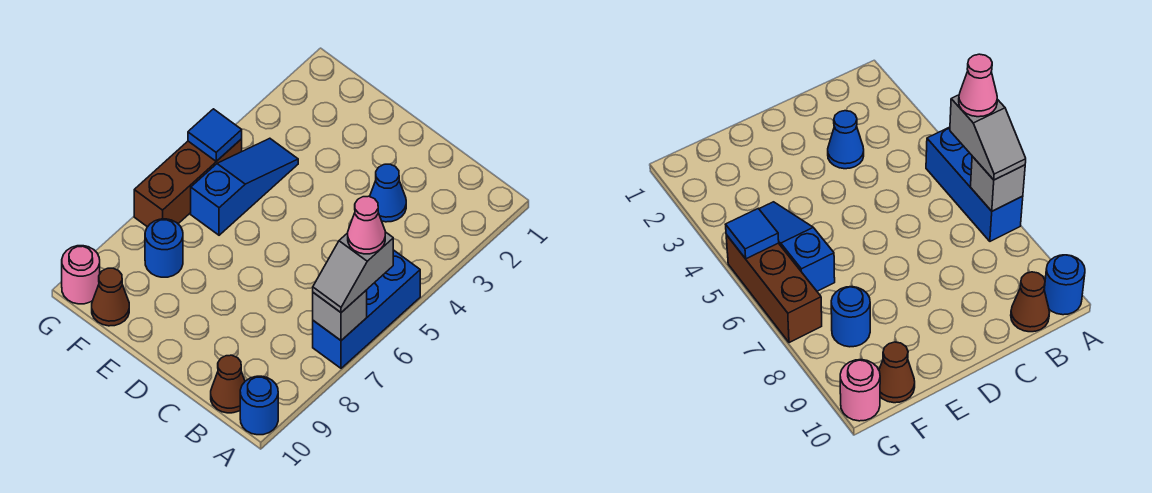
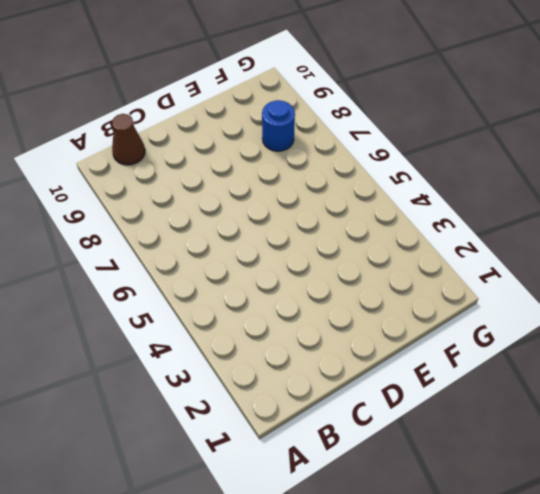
none -> blue 1x3 brick [313,250,420,368]
none -> blue 1x1 round brick [240,376,278,435]
none -> blue 1x1 cone [370,164,406,222]

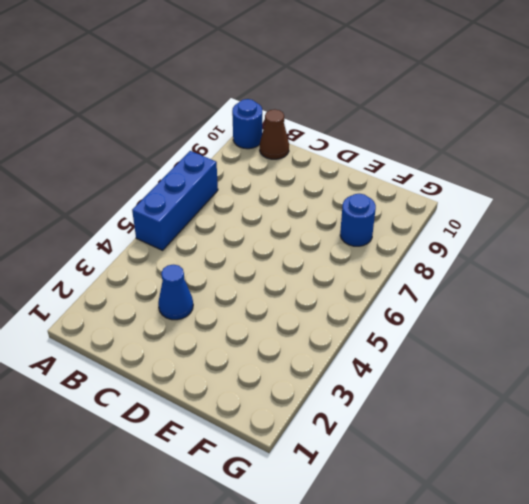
none -> blue 1x3 slope [191,138,298,235]
none -> brown 1x1 cone [92,268,129,326]
none -> brown 1x3 brick [134,139,242,227]

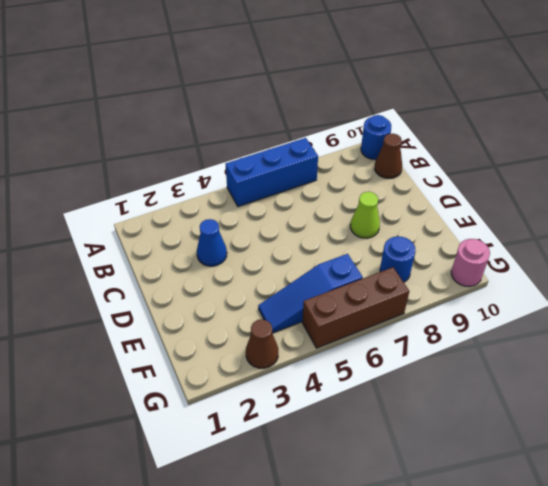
lime 1x1 cone [350,192,380,238] -> none
brown 1x1 cone [246,319,278,368] -> brown 1x1 cone moved to [92,268,129,326]
none -> grey 1x1 brick [313,290,367,340]
none -> blue 1x1 tile [188,109,242,161]
none -> grey 1x2 slope [313,232,393,312]

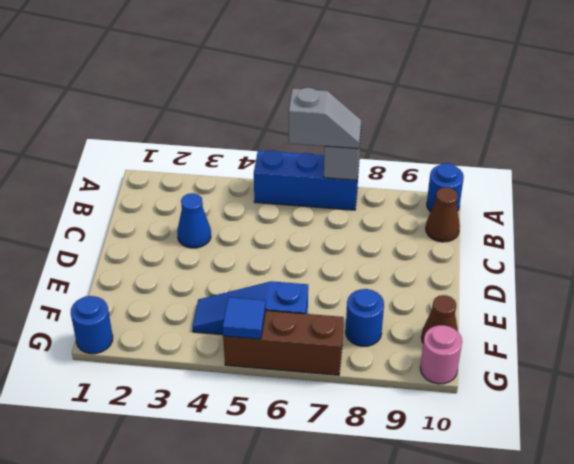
blue 1x1 round brick [71,296,113,354] -> none
none -> pink 1x1 cone [348,196,385,254]

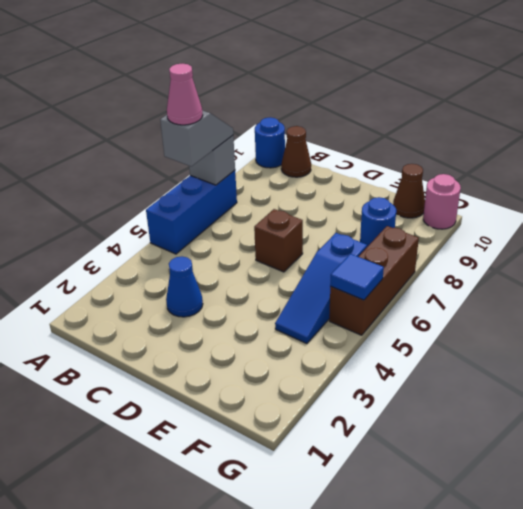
brown 1x1 brick [254,209,303,272] -> none

